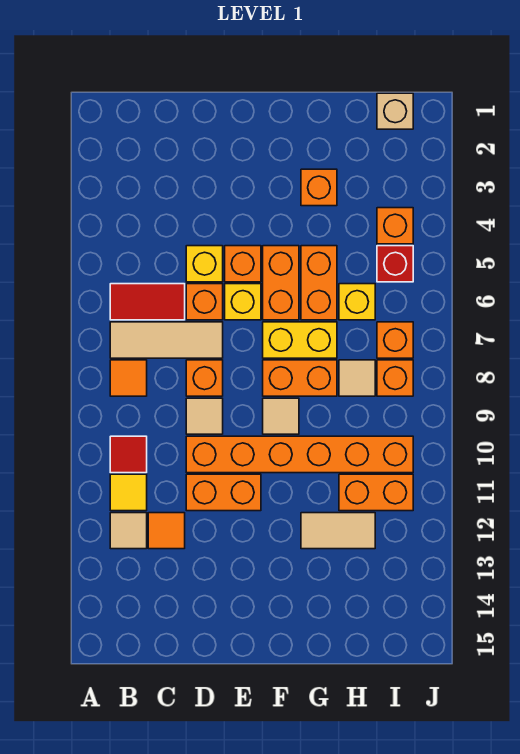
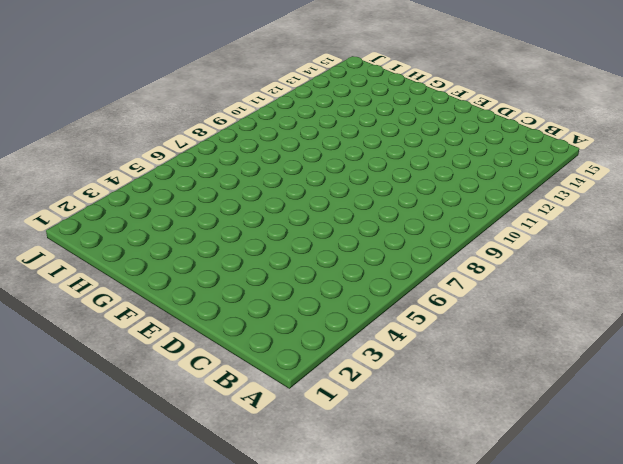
none -> red 1x2 tile [110,284,185,320]
none -> tan 1x3 tile [110,322,223,358]
none -> orange 1x1 tile [110,360,147,396]
none -> red 1x1 tile [110,436,147,473]

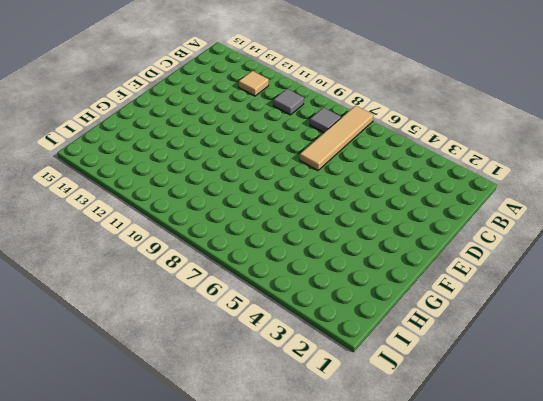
tan 1x4 tile [300,106,374,170] -> tan 1x3 tile [110,322,223,358]
grey 1x1 tile [310,107,341,133] -> orange 1x1 tile [110,360,147,396]
grey 1x1 tile [273,89,304,115] -> red 1x1 tile [110,436,147,473]
none -> red 1x2 tile [110,284,185,320]
none -> yellow 1x1 tile [110,474,147,511]
none -> orange 1x1 tile [148,513,185,549]
none -> yellow 1x1 brick [186,246,223,282]

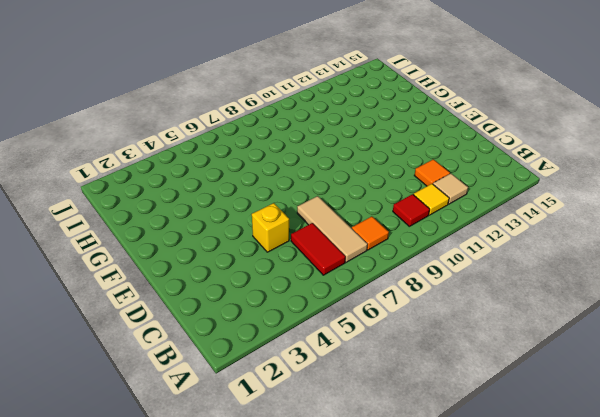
none -> orange 1x1 brick [186,284,223,320]
none -> orange 1x1 brick [186,360,223,396]
none -> tan 1x1 tile [186,398,223,434]
none -> orange 1x6 brick [186,436,413,473]

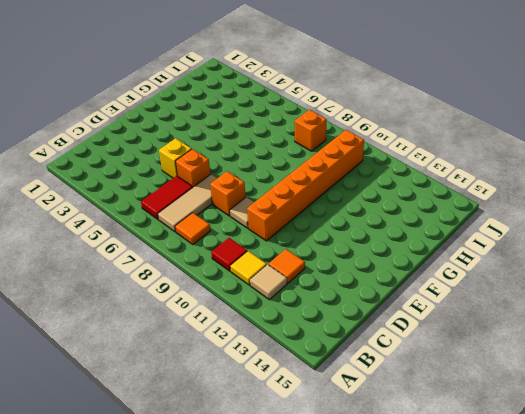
none -> orange 1x2 brick [186,474,261,511]
none -> orange 1x1 brick [225,246,261,282]
none -> yellow 1x1 brick [225,284,261,320]
none -> orange 1x2 brick [263,246,299,320]

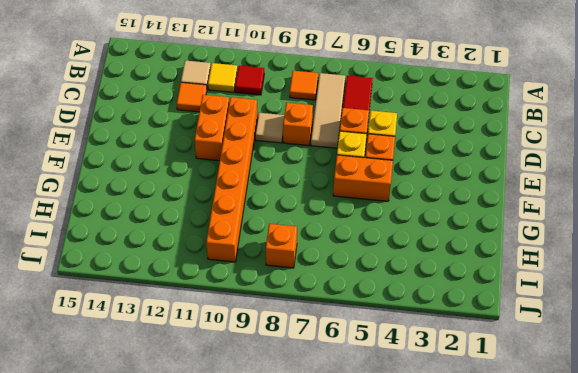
none -> yellow 1x2 brick [263,322,337,358]
none -> orange 1x2 brick [263,360,337,396]
none -> tan 1x1 tile [263,398,299,434]
none -> orange 1x1 brick [301,169,337,206]

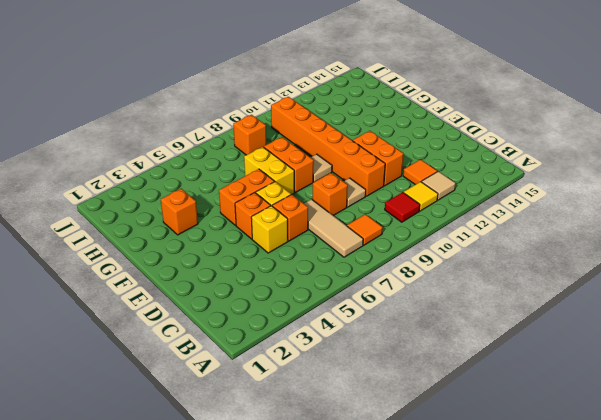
none -> red 1x2 tile [110,284,185,320]
none -> orange 1x2 brick [301,246,337,320]
none -> tan 1x2 tile [301,513,375,549]
none -> yellow 1x1 brick [339,284,375,320]

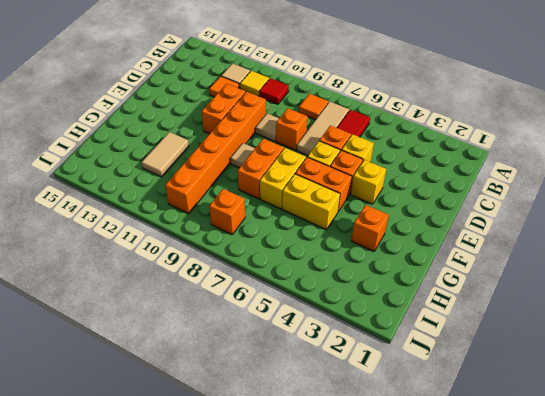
yellow 1x1 brick [351,160,386,204] -> yellow 1x1 brick moved to [339,284,375,320]
yellow 1x2 brick [282,174,340,230] -> orange 1x2 brick [301,246,337,320]
none -> tan 1x1 tile [339,360,375,396]
none -> orange 1x2 brick [339,474,413,511]
none -> tan 1x1 brick [377,93,413,129]
none -> orange 1x1 brick [377,208,413,244]

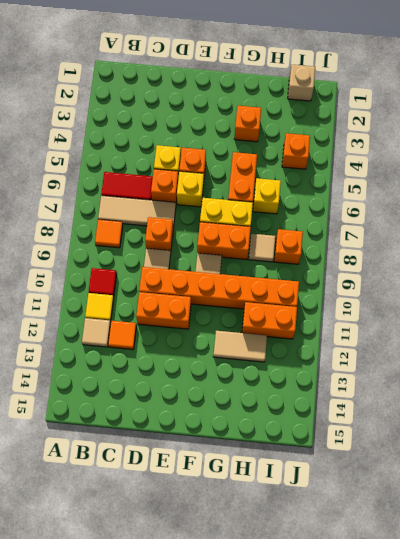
none -> orange 1x2 brick [263,246,299,320]
none -> red 1x1 brick [377,246,413,282]
none -> orange 1x1 brick [377,322,413,358]

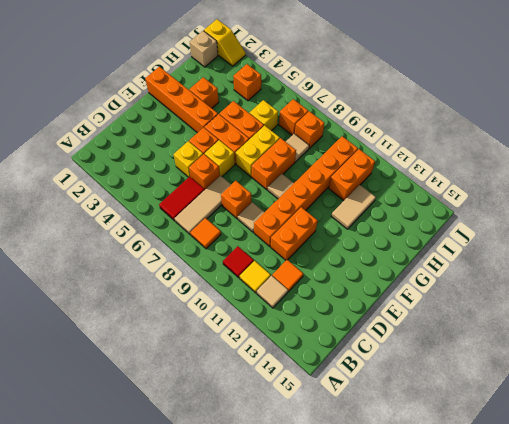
orange 1x4 brick [145,67,218,133] -> none
yellow 1x2 slope [204,19,246,66] -> none
none -> red 1x1 brick [377,246,413,282]

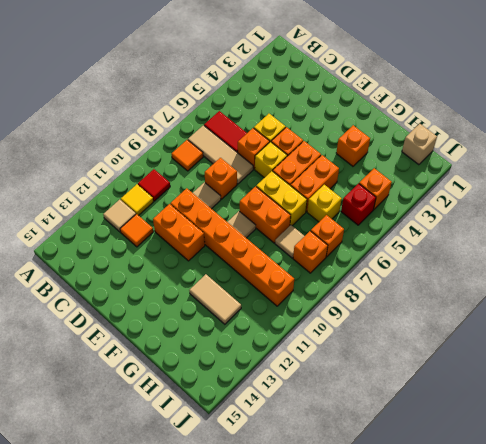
none -> orange 1x2 brick [339,474,413,511]

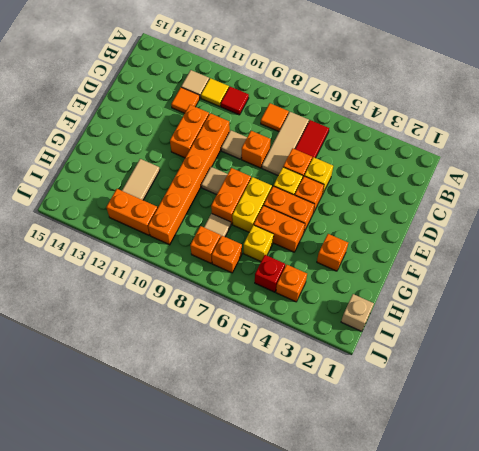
orange 1x2 brick [106,189,157,235] -> orange 1x2 brick turned to [339,474,413,511]

